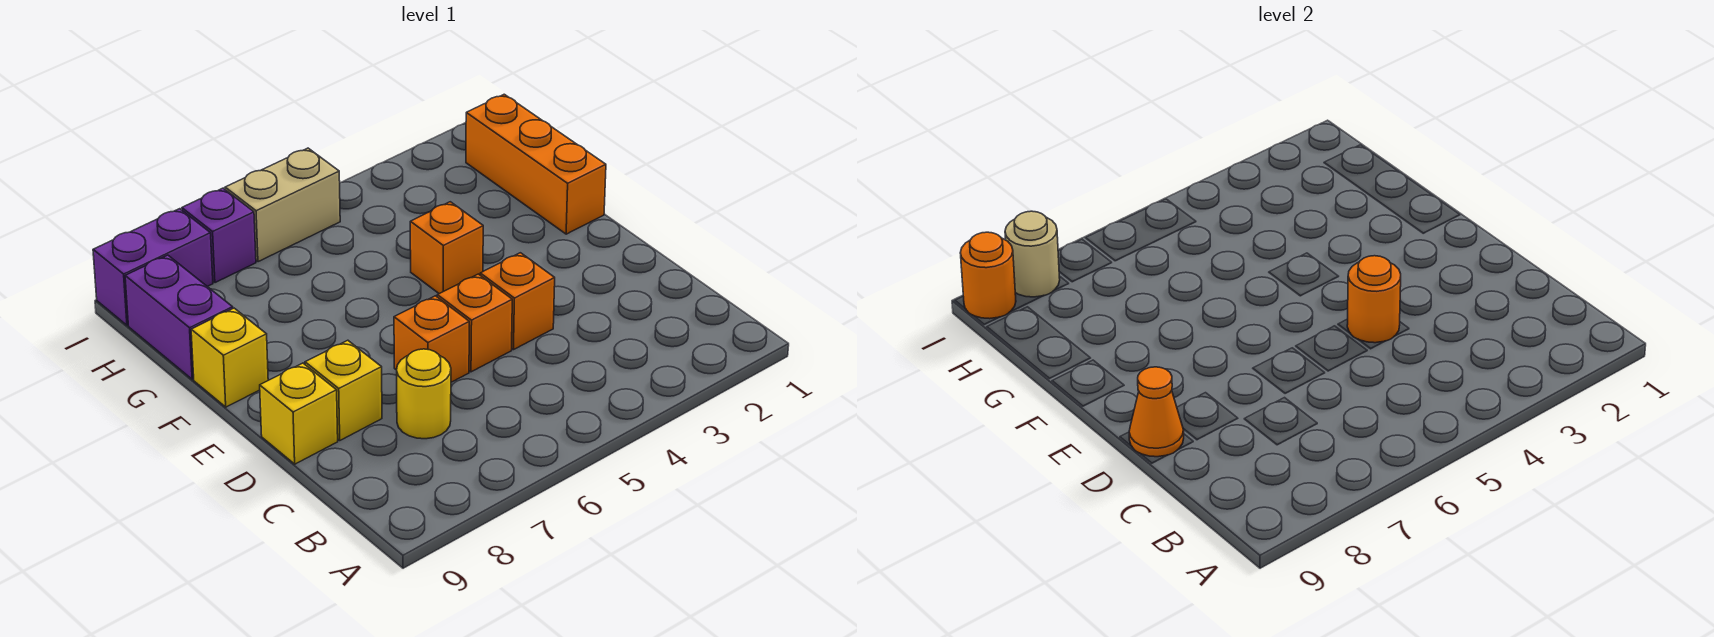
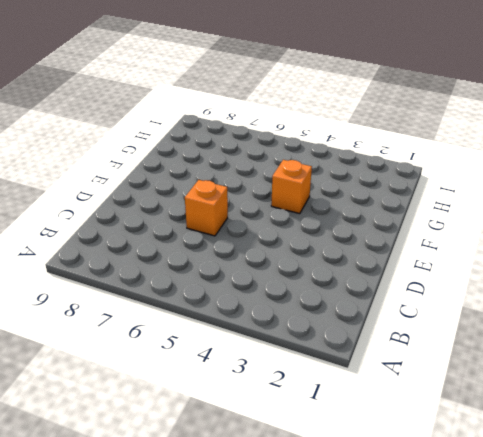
none -> yellow 1x1 round brick [397,349,451,439]
none -> orange 1x1 brick [480,253,555,350]
none -> orange 1x1 brick [437,274,512,372]

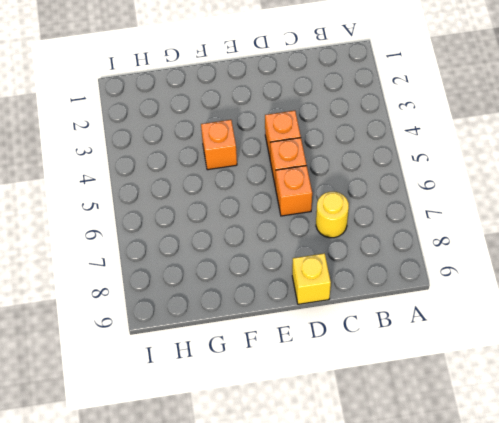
none -> yellow 1x1 brick [305,340,382,440]
none -> orange 1x3 brick [466,94,606,234]
none -> yellow 1x1 brick [191,308,268,407]

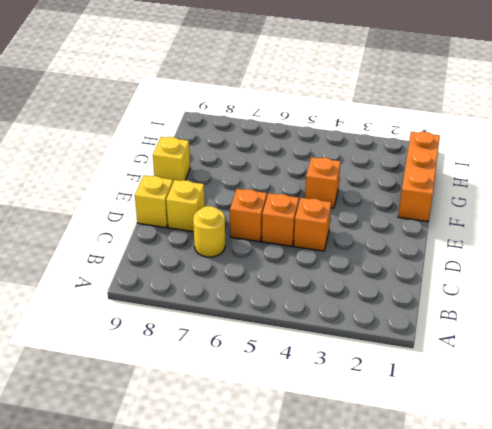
none -> purple 1x2 brick [125,255,233,379]
none -> tan 1x2 brick [225,148,340,262]
none -> purple 1x1 brick [182,188,256,283]

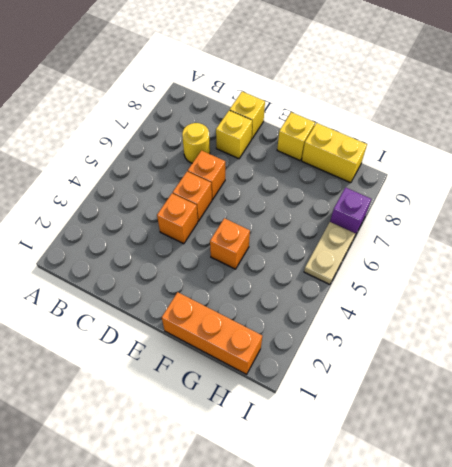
yellow 1x2 brick [302,123,367,183] -> purple 1x2 brick [125,255,233,379]
tan 1x2 plate [304,222,355,285] -> tan 1x2 brick [225,148,340,262]
none -> purple 1x2 brick [93,209,213,325]
none -> orange 1x1 round brick [1347,256,1401,343]
none -> orange 1x1 cone [1129,367,1184,457]

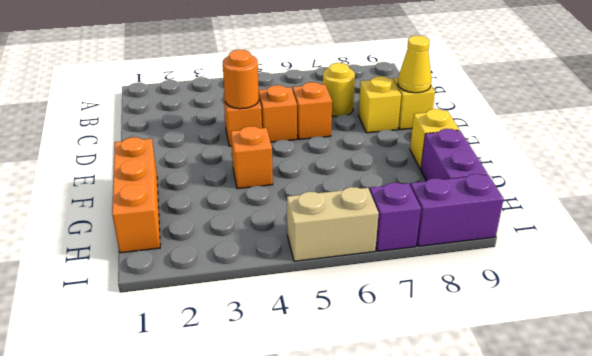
yellow 1x1 cone [398,36,432,93] -> orange 1x1 cone [1129,367,1184,457]
none -> tan 1x1 round brick [1005,211,1060,297]
none -> orange 1x1 round brick [960,232,1016,319]

